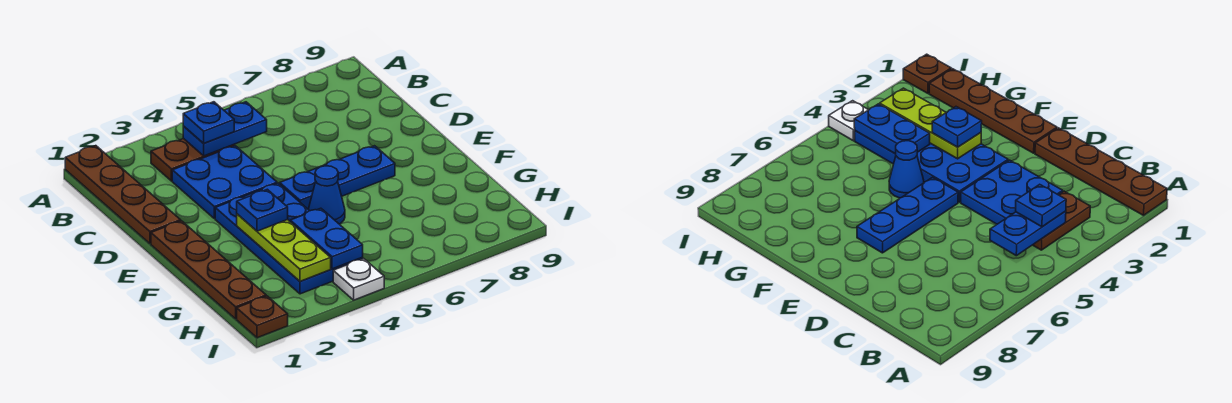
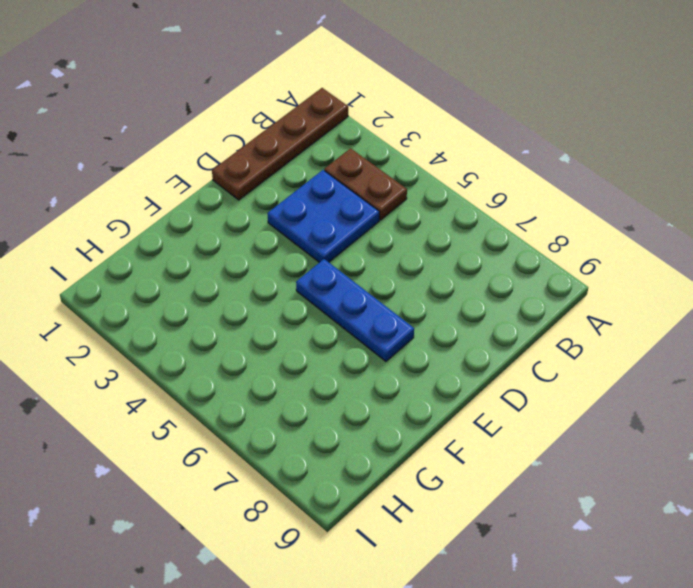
none -> brown 1x4 plate [151,221,266,319]
none -> blue 2x4 plate [215,183,363,294]
none -> blue 1x1 cone [308,166,345,224]

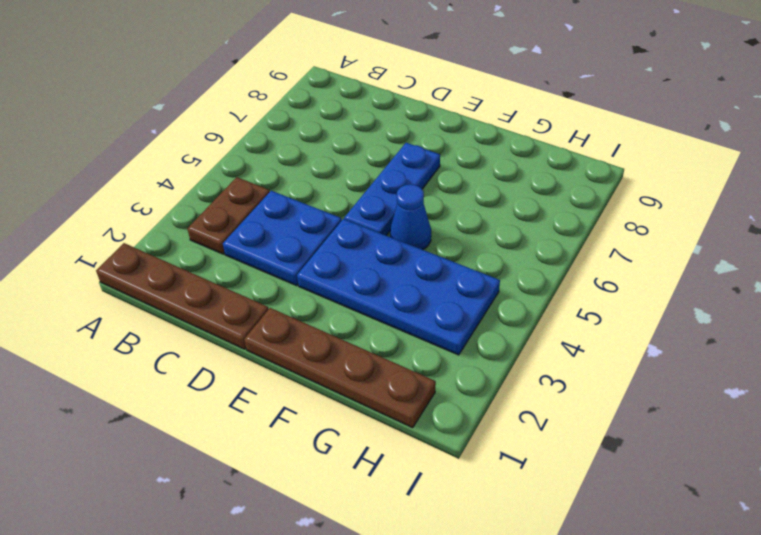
none -> brown 1x1 plate [237,296,288,338]
none -> white 1x1 plate [333,259,384,300]
none -> blue 1x2 plate [183,102,267,156]

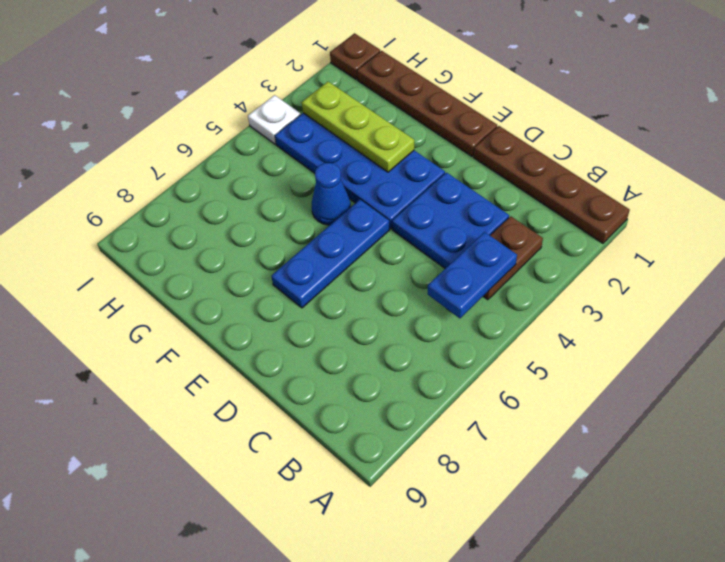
none -> blue 1x2 plate [290,208,363,269]
none -> blue 1x1 plate [183,102,234,143]
none -> blue 1x1 plate [237,189,288,231]

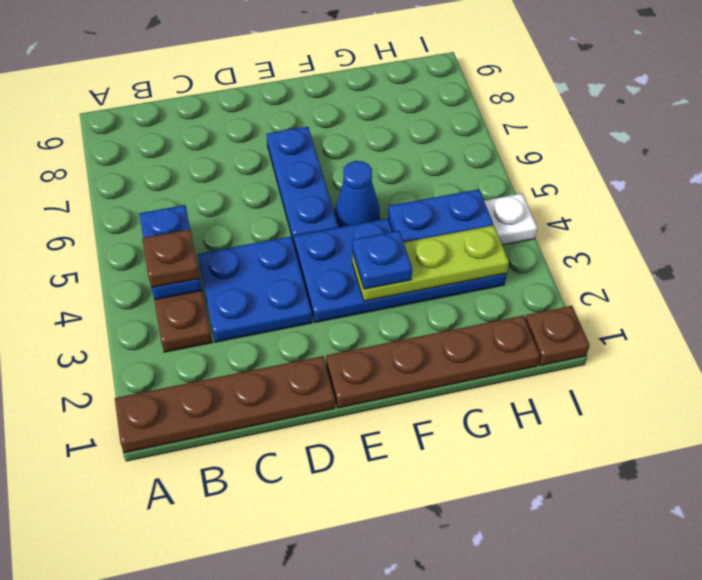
brown 1x1 plate [142,229,200,288] -> blue 1x1 plate [183,102,234,143]

